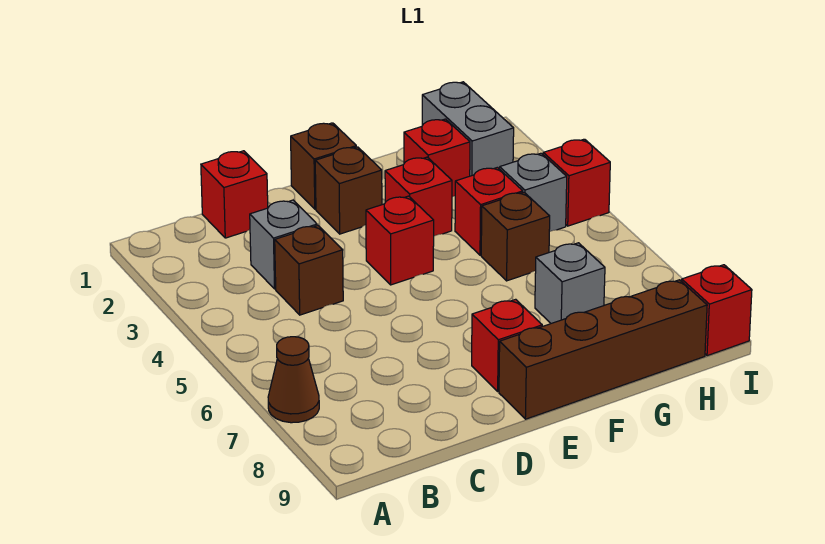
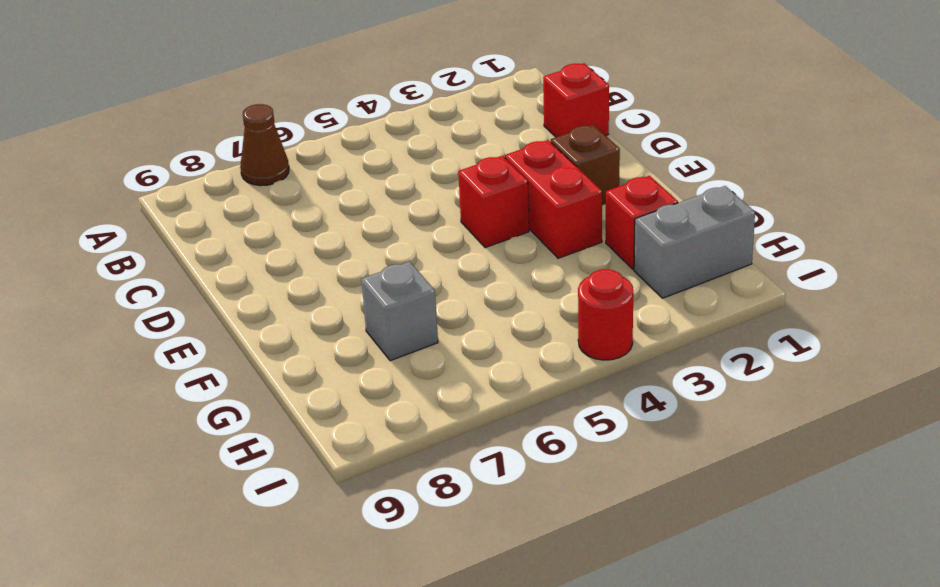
red 1x2 brick [505,140,602,258] -> red 1x1 brick [385,157,452,236]
red 1x1 round brick [578,269,633,360] -> red 1x1 brick [543,139,610,226]
none -> grey 1x1 brick [250,200,317,289]
none -> brown 1x1 brick [275,226,343,315]
none -> brown 1x1 brick [291,123,356,209]

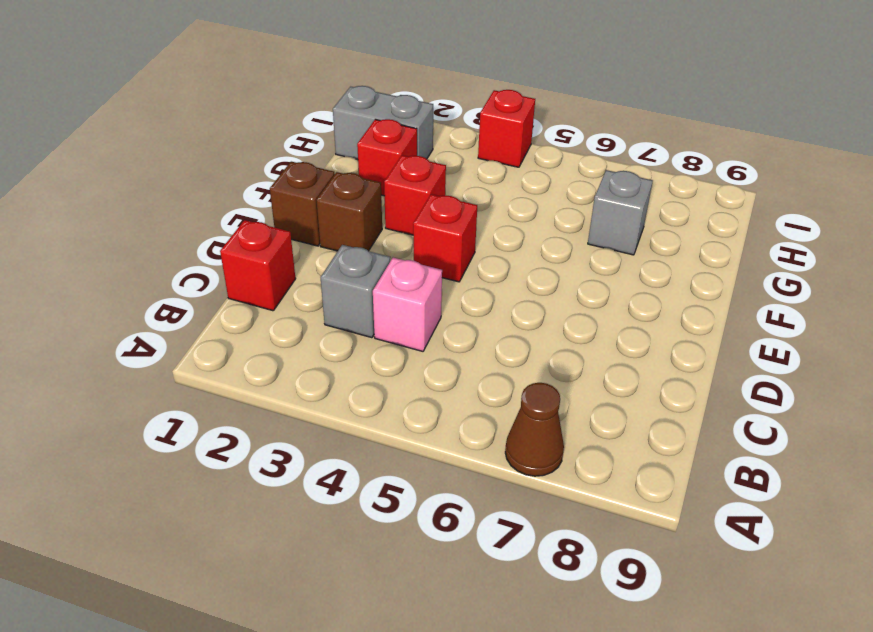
pink 1x1 brick [373,258,442,351] -> brown 1x1 brick [275,226,343,315]
none -> red 1x1 brick [472,299,542,391]
none -> brown 1x4 brick [499,280,707,419]
none -> red 1x1 brick [455,167,523,255]

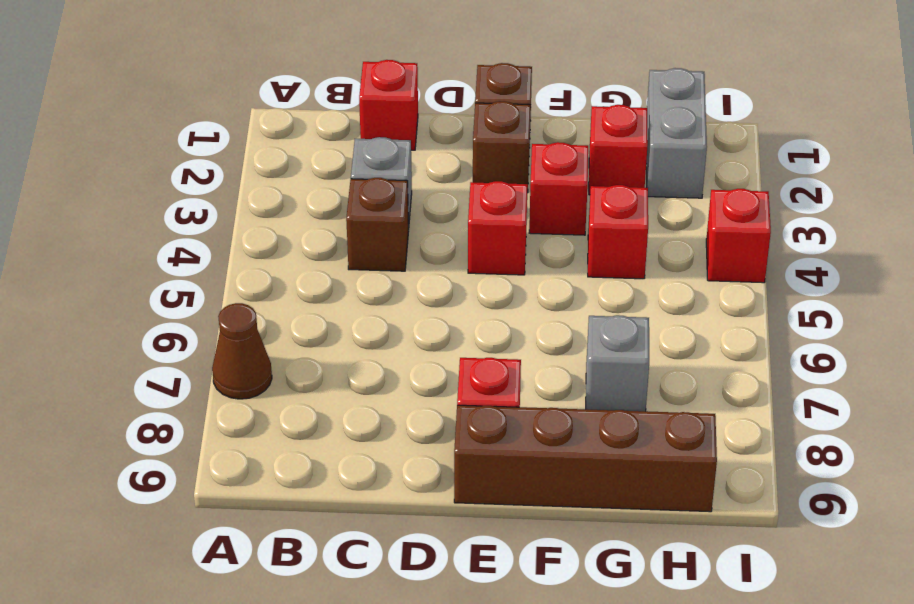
none -> brown 1x1 brick [481,192,550,281]
none -> grey 1x1 brick [500,153,567,232]
none -> red 1x1 brick [682,265,752,356]

